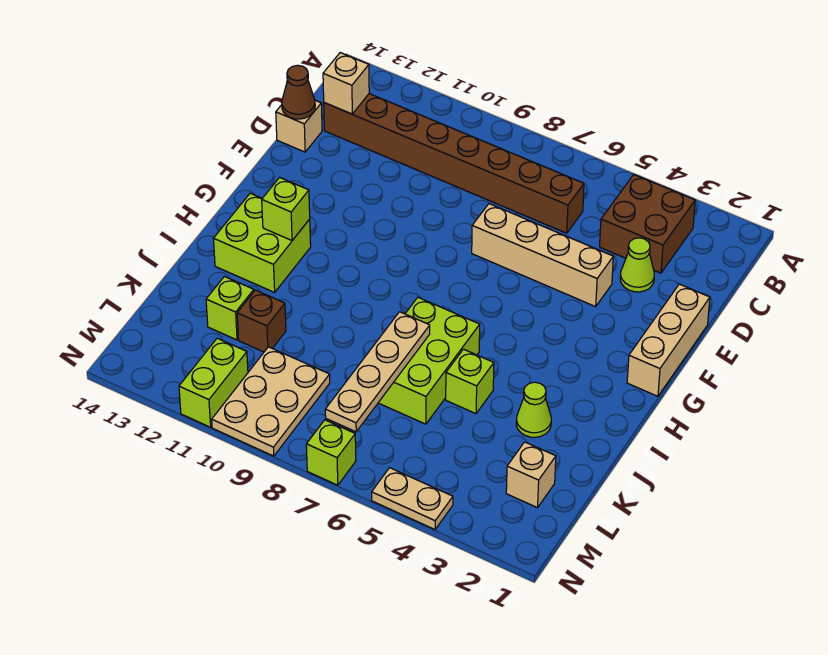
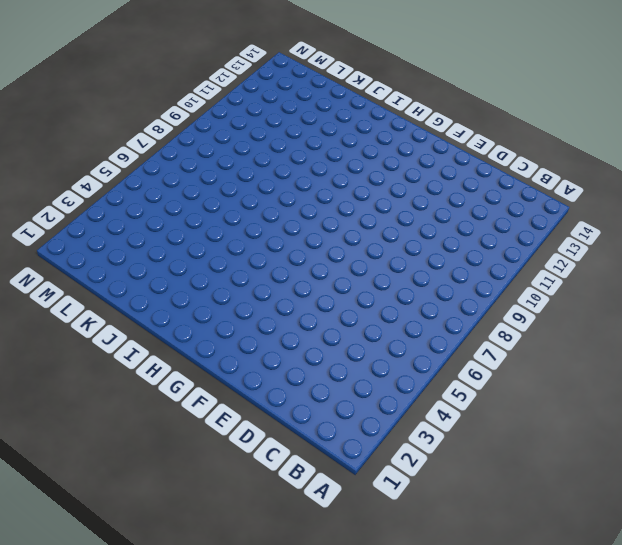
none -> brown 2x2 brick [600,175,695,273]
none -> brown 1x8 brick [324,94,584,233]
none -> lime 1x1 cone [620,238,654,292]

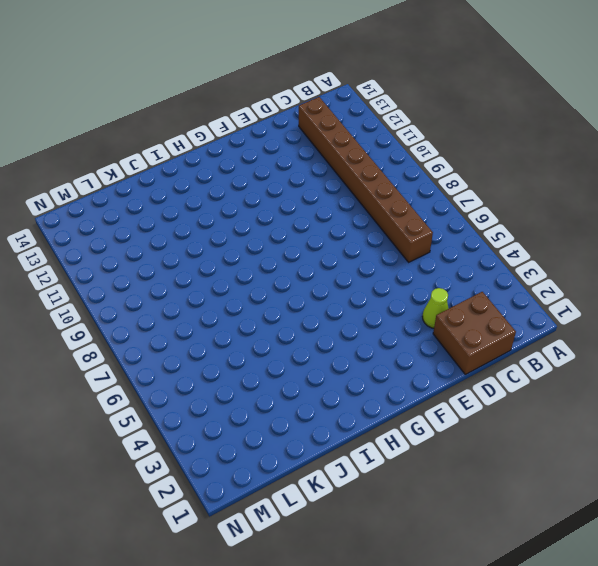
brown 2x2 brick [433,292,516,374] -> brown 2x2 brick moved to [600,175,695,273]
none -> tan 1x1 brick [276,100,322,152]
none -> tan 1x3 brick [627,284,710,396]
none -> tan 1x4 brick [472,204,613,307]

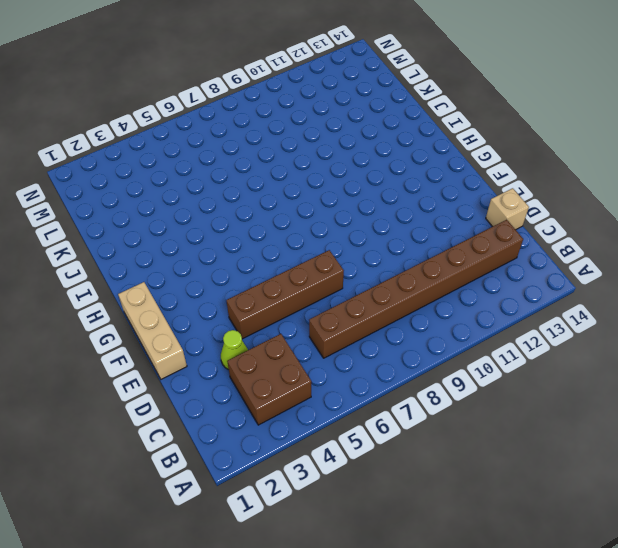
brown 1x4 brick [226,250,344,339] -> tan 1x4 brick [472,204,613,307]
none -> lime 2x2 brick [213,193,311,292]
none -> lime 2x3 brick [378,297,480,424]
none -> lime 1x1 cone [516,382,551,437]

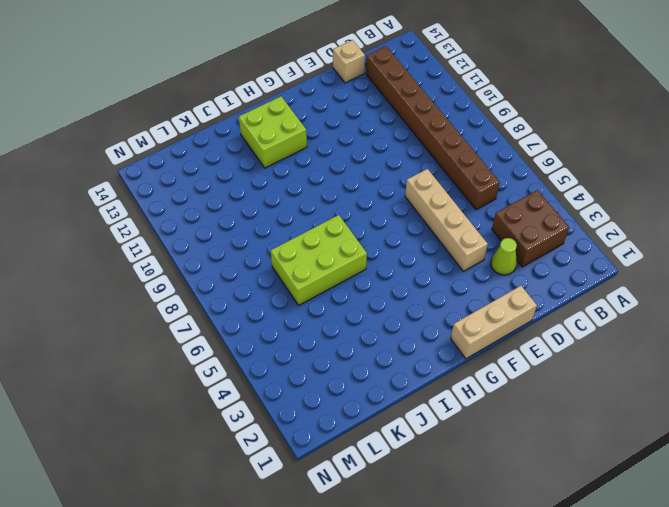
none -> lime 1x1 cone [516,382,551,437]
none -> lime 1x1 brick [446,349,494,414]
none -> brown 1x1 brick [237,290,286,352]

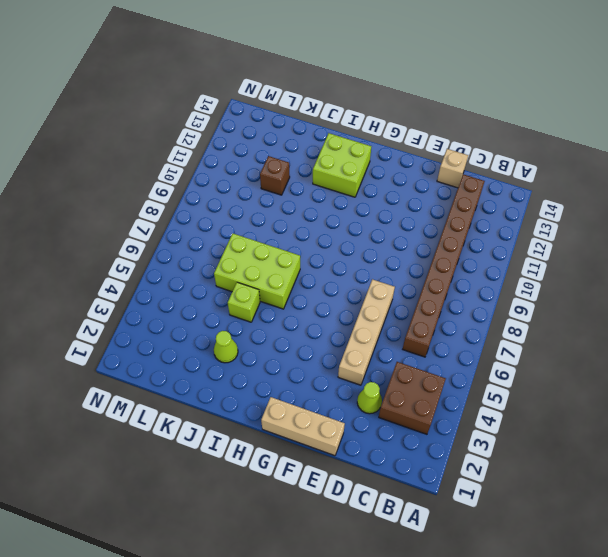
none -> lime 1x1 brick [206,277,254,340]
none -> tan 1x1 brick [506,442,556,508]
none -> tan 2x3 plate [212,347,330,456]

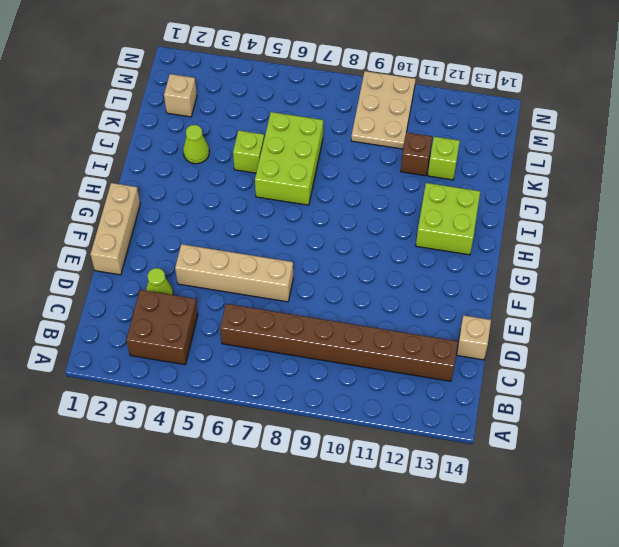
none -> lime 1x2 brick [179,338,248,427]
none -> tan 1x2 plate [372,468,453,529]
none -> lime 1x1 brick [306,420,356,485]

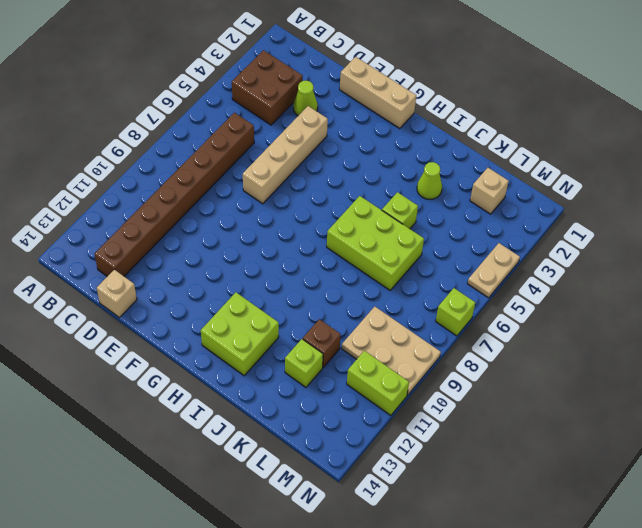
none -> tan 1x1 brick [323,53,369,114]
none -> brown 1x1 cone [282,65,315,119]
none -> lime 1x1 brick [262,177,310,240]

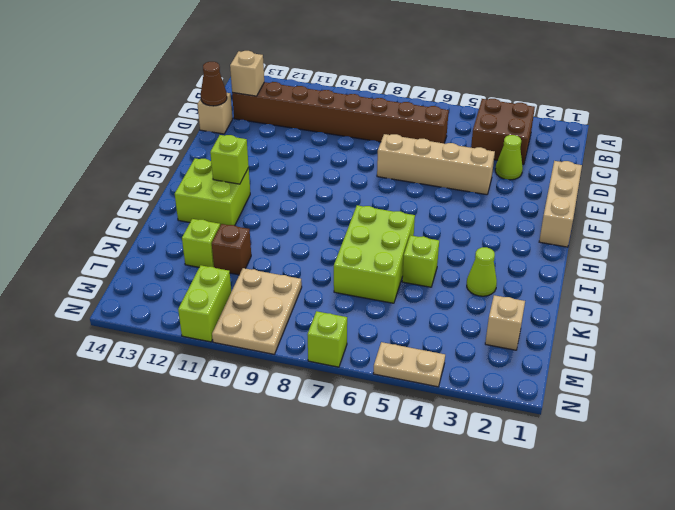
none -> tan 1x4 plate [325,312,430,432]

